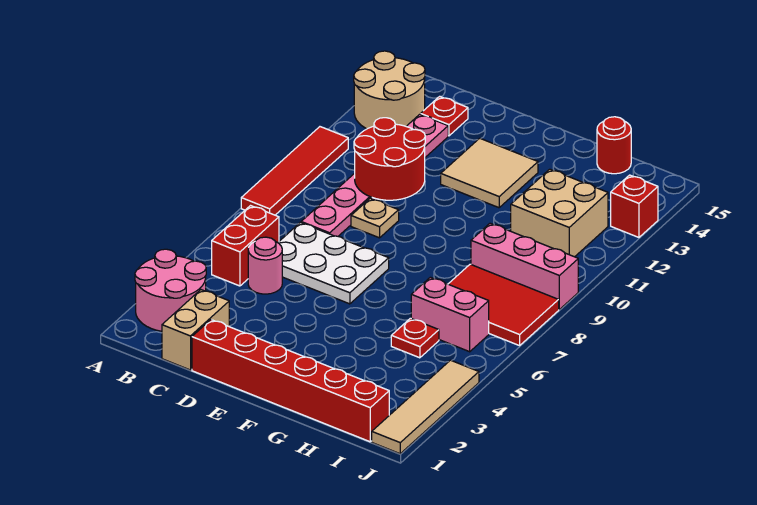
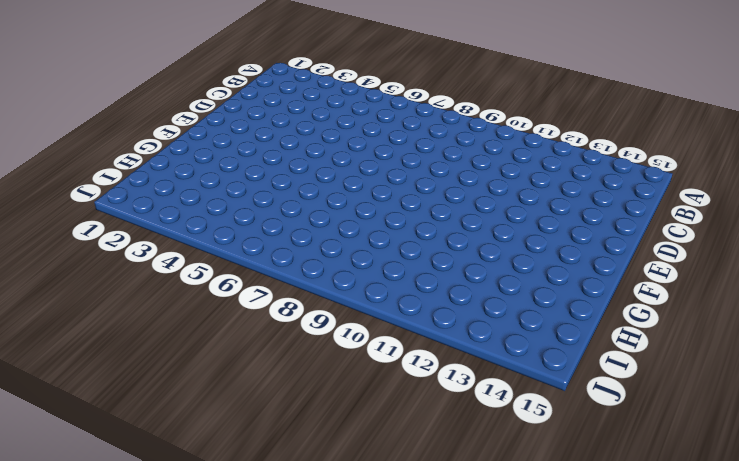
none -> pink 2x2 round brick [135,249,206,331]
none -> red 1x4 tile [241,127,348,215]
none -> tan 2x2 round brick [354,51,425,129]

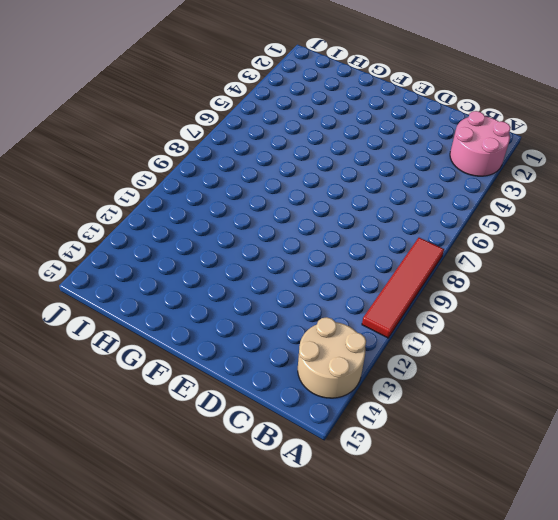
none -> red 1x2 brick [212,206,279,286]
none -> tan 1x2 brick [162,290,229,370]
none -> pink 1x1 round brick [248,237,282,294]

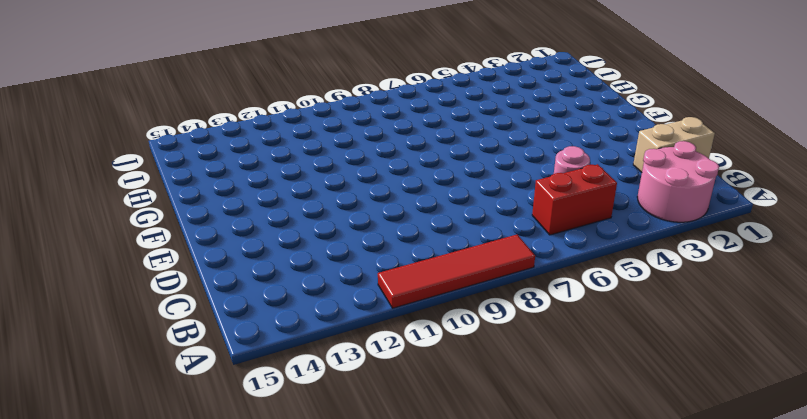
none -> tan 2x2 round brick [354,51,425,129]
none -> white 2x3 plate [278,222,389,304]
none -> pink 1x6 plate [301,114,448,236]

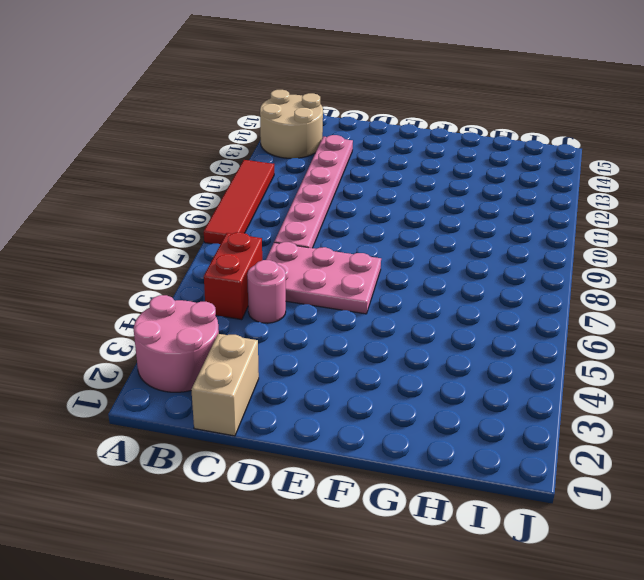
pink 2x3 plate [266,242,381,314] -> white 2x3 plate [278,222,389,304]
none -> red 1x1 plate [421,96,468,136]
none -> red 1x6 brick [192,320,389,442]
none -> tan 1x1 plate [351,198,399,238]

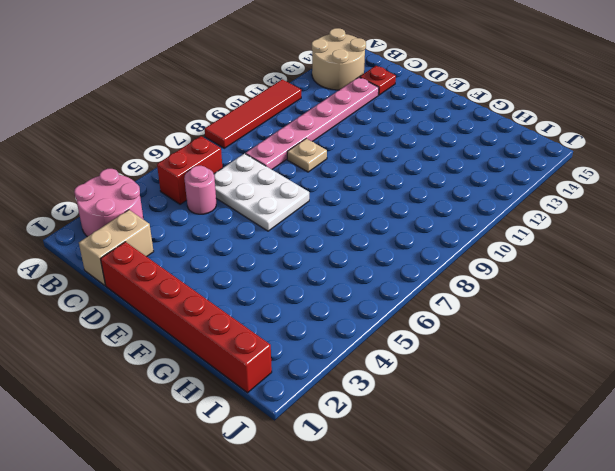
none -> tan 2x2 tile [441,138,538,208]
none -> red 1x1 plate [391,318,439,358]
none -> pink 1x2 brick [411,277,489,352]

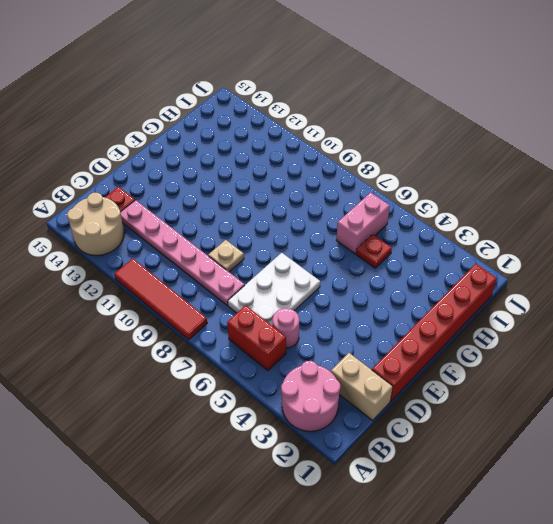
none -> tan 2x2 tile [441,138,538,208]
none -> red 2x3 tile [449,264,559,346]
none -> pink 1x3 brick [471,223,578,309]

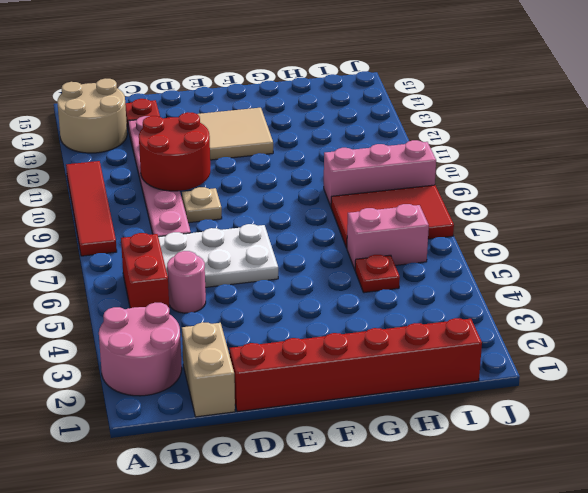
none -> tan 2x2 brick [511,169,608,257]
none -> red 1x1 round brick [597,117,631,174]
none -> tan 1x4 tile [372,360,479,454]

